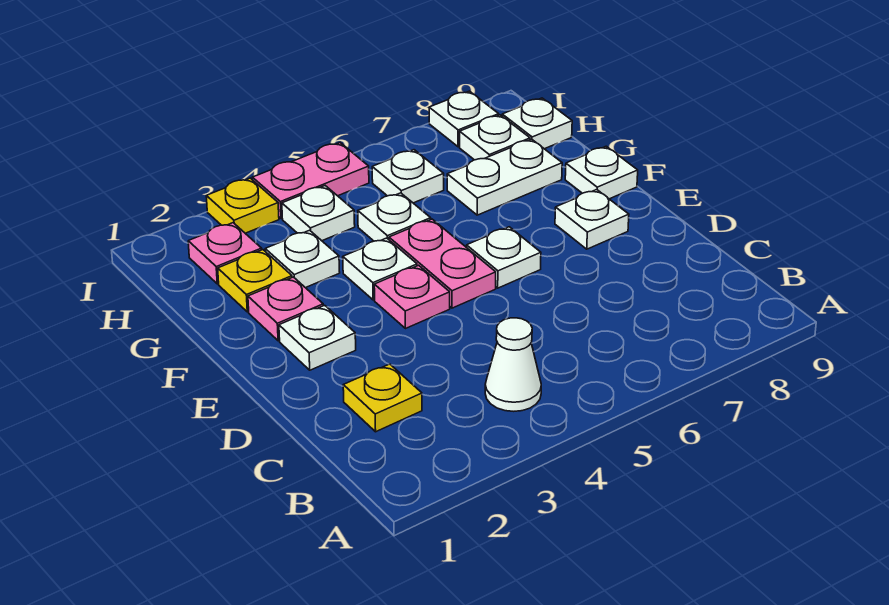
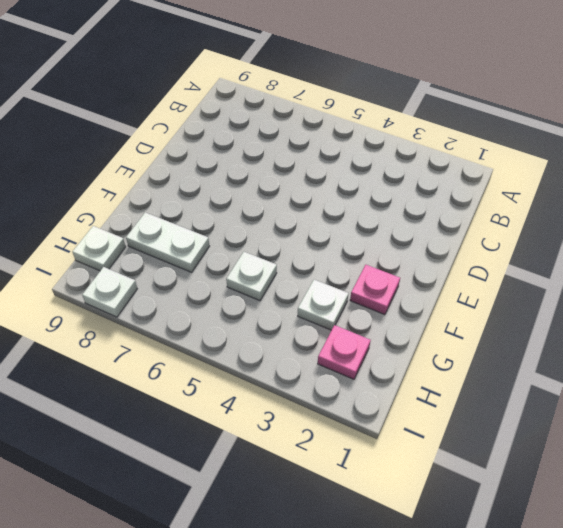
none -> white 1x1 cone [485,318,541,411]
none -> yellow 1x1 plate [343,364,422,432]
none -> white 1x1 plate [279,305,356,370]

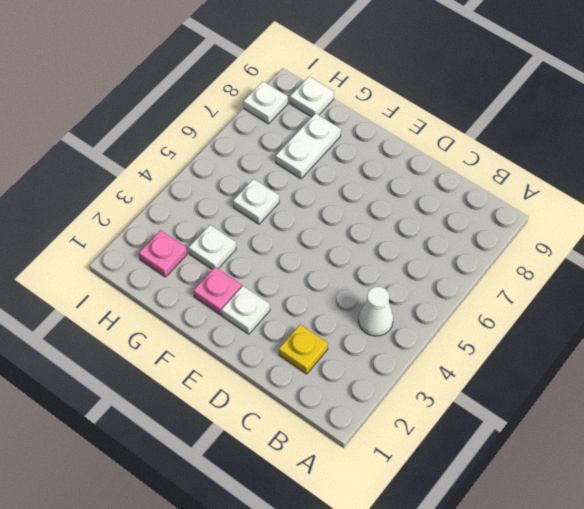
none -> pink 1x1 plate [374,265,450,329]
none -> pink 1x2 plate [389,219,496,308]
none -> white 1x1 plate [467,227,541,288]

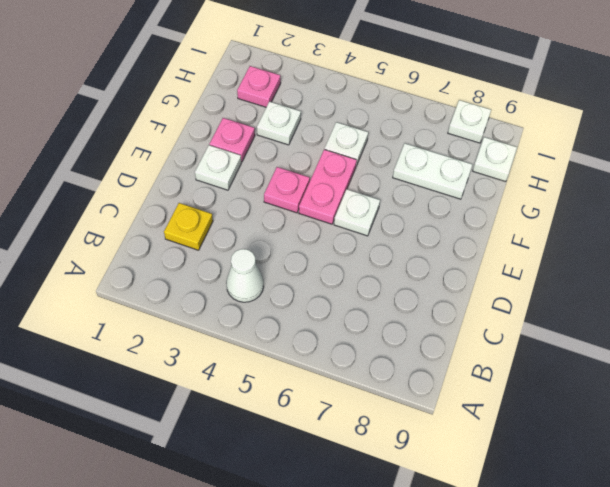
none -> white 1x1 plate [555,190,629,249]
none -> white 1x1 plate [343,238,417,300]
none -> white 1x1 plate [565,146,638,199]

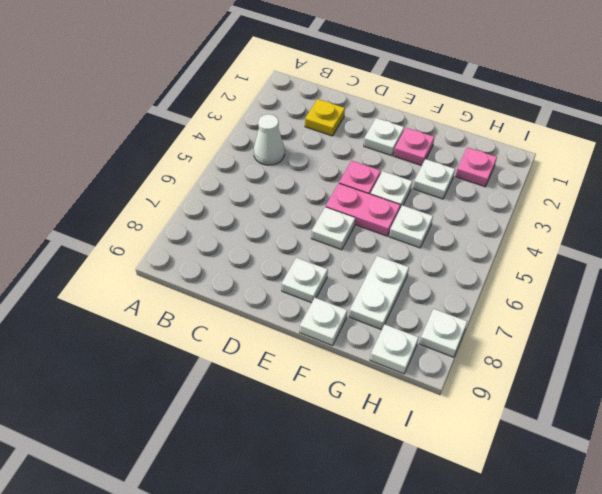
none -> yellow 1x1 plate [218,250,292,312]
none -> white 1x1 plate [282,186,355,241]
none -> white 1x1 plate [372,150,444,203]

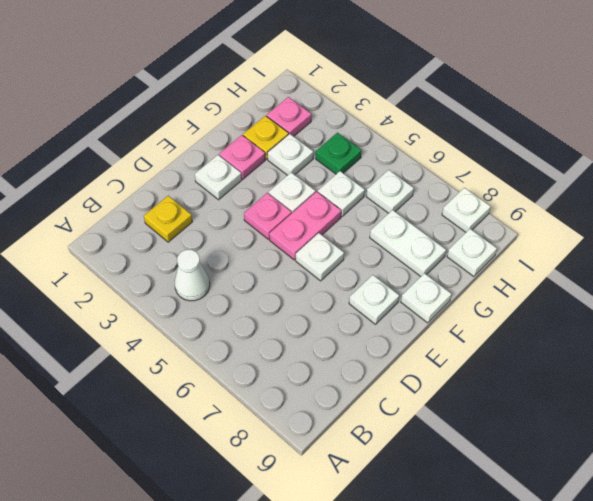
green 1x1 plate [316,133,361,174] -> white 1x1 plate [282,186,355,241]
none -> white 1x1 plate [460,115,530,160]
none -> yellow 1x1 plate [206,178,279,233]
none -> pink 1x2 plate [252,143,369,219]

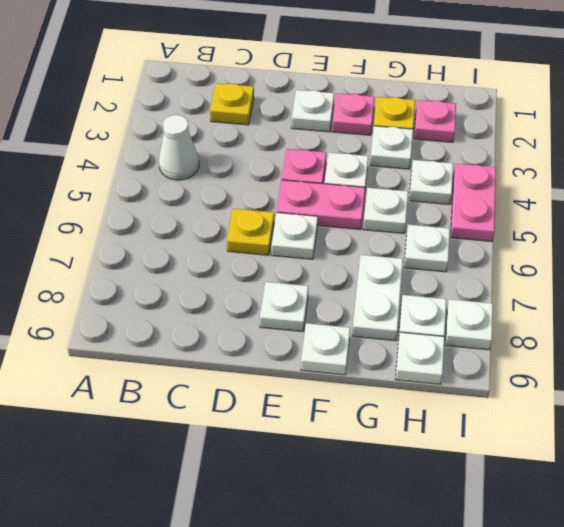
yellow 1x1 plate [227,209,274,255] -> yellow 1x1 plate moved to [206,178,279,233]

